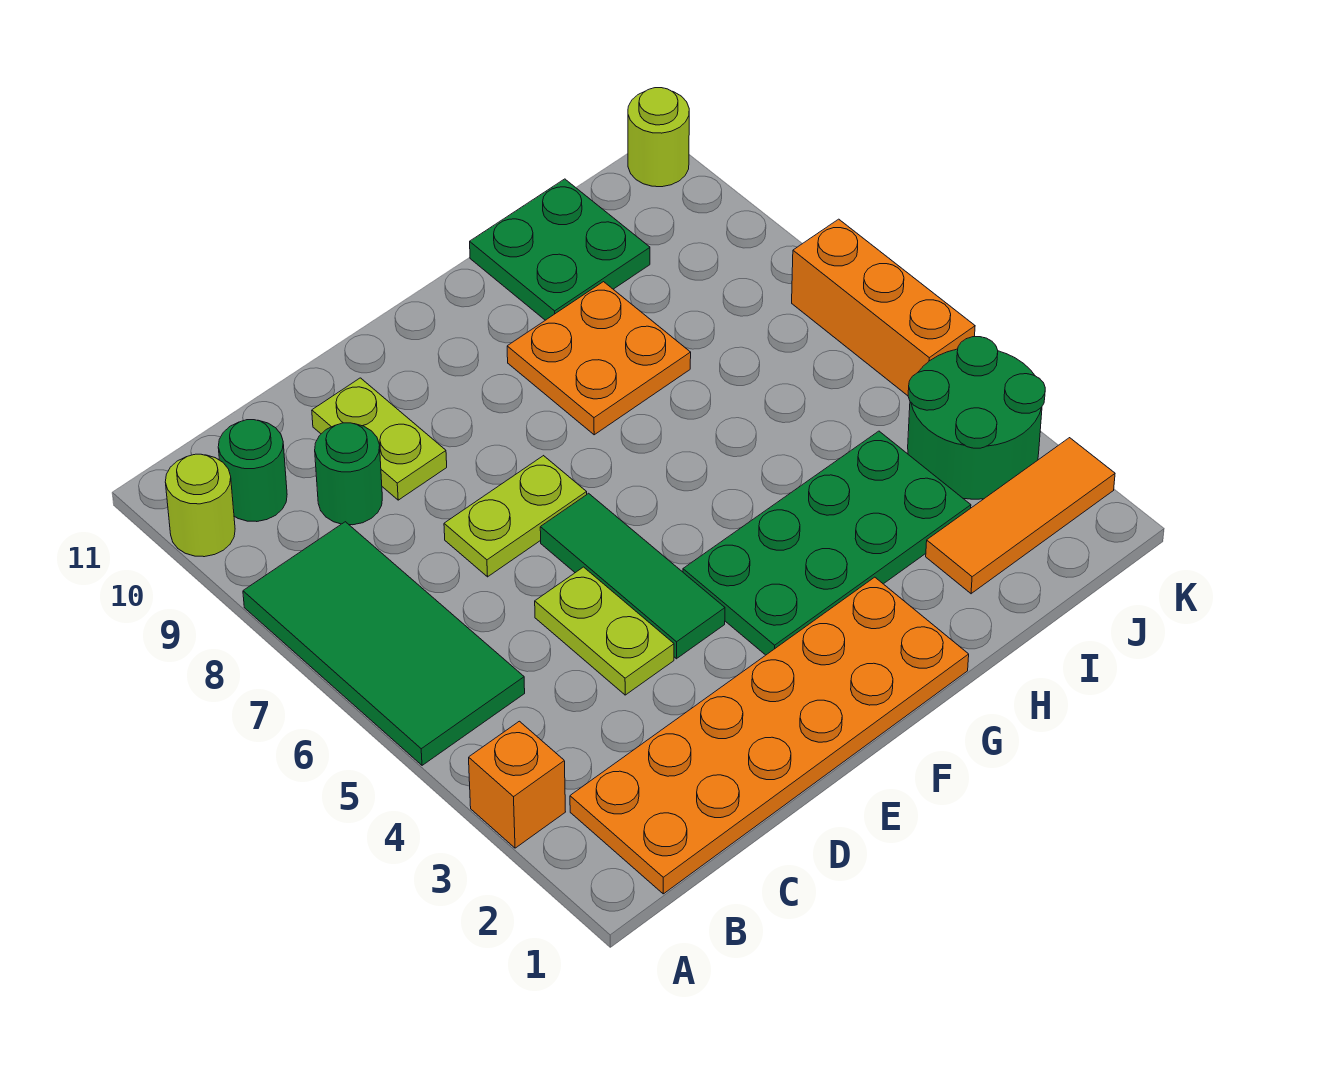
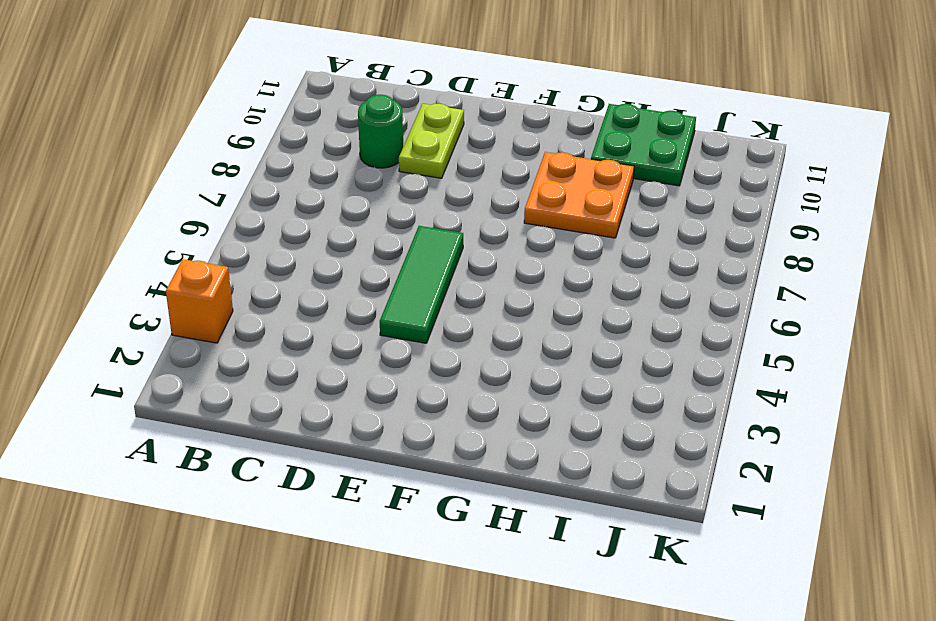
none -> green 2x4 tile [243,522,525,765]
none -> lime 1x1 round brick [165,454,235,557]
none -> orange 2x6 plate [570,577,969,894]

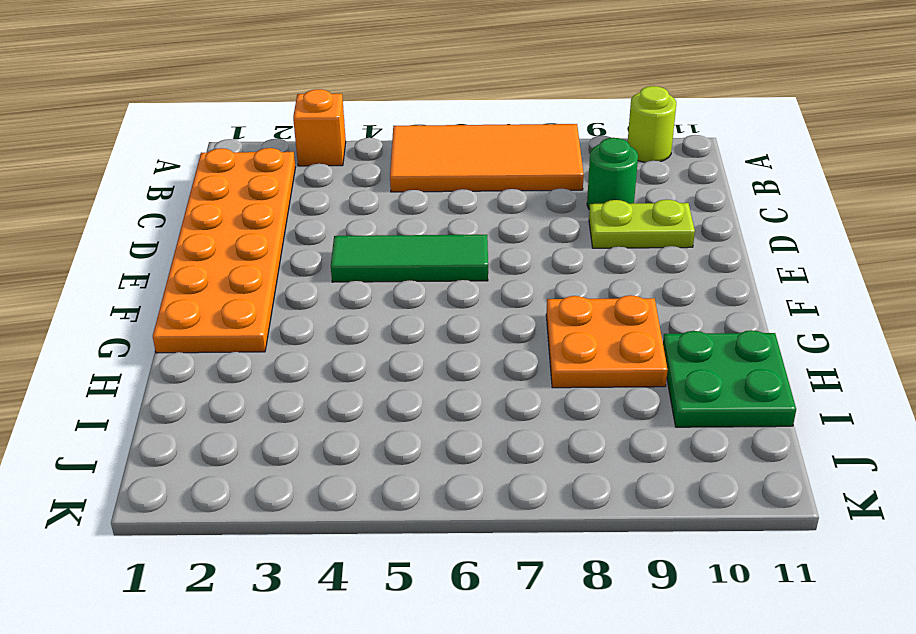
orange 2x4 tile [390,124,584,192] -> green 2x4 tile [243,522,525,765]
none -> green 1x1 round brick [218,420,287,522]
none -> lime 1x2 plate [535,567,674,695]
none -> lime 1x2 plate [444,456,587,577]

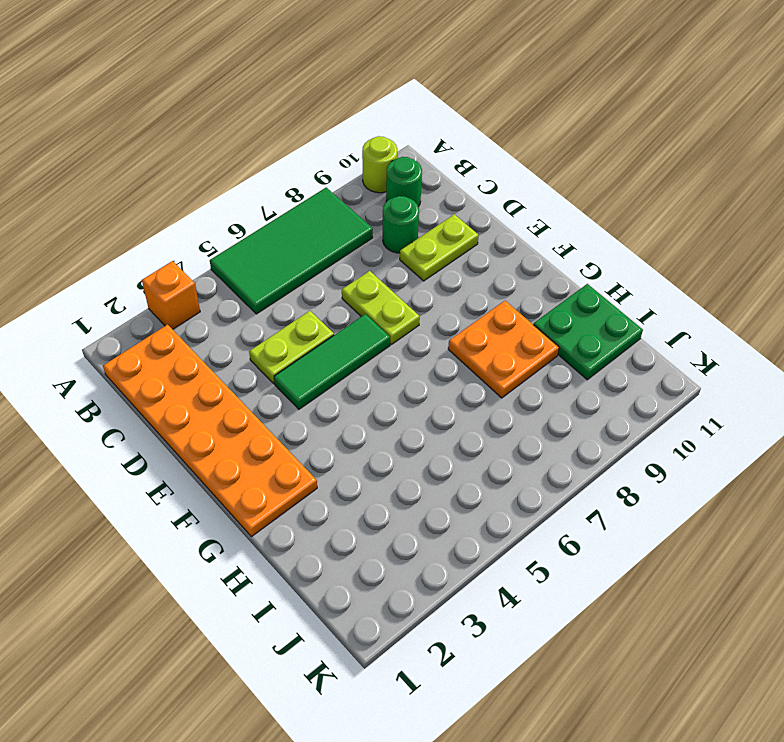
none -> green 2x4 plate [683,431,971,655]
none -> orange 1x3 tile [926,438,1115,594]
none -> green 2x2 round brick [908,337,1045,499]

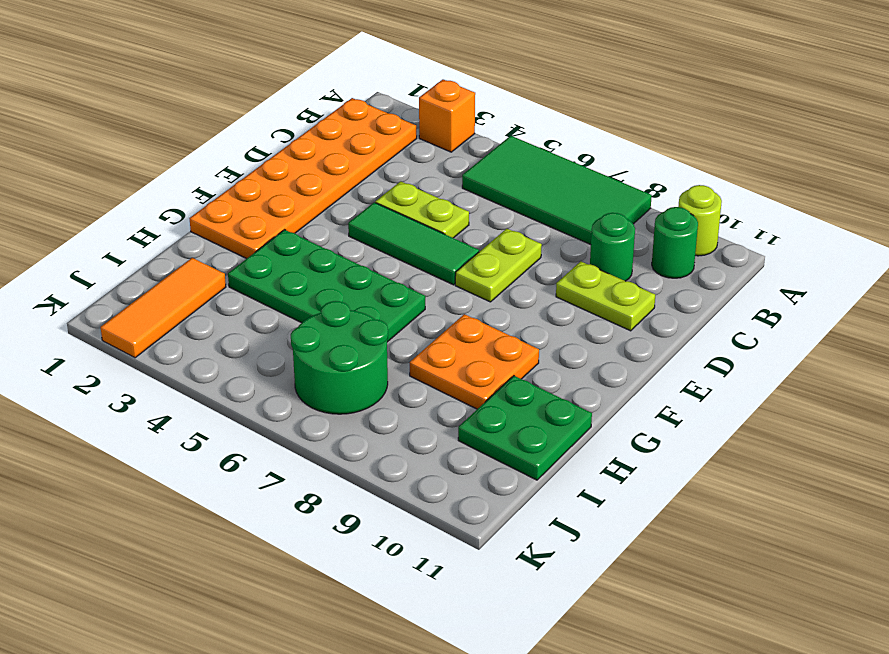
green 2x4 plate [228,230,425,342] -> green 2x4 plate turned to [683,431,971,655]
green 2x2 round brick [291,301,388,414] -> green 2x2 round brick moved to [908,337,1045,499]
none -> orange 1x3 brick [792,219,975,396]
none -> lime 1x1 round brick [628,88,689,187]

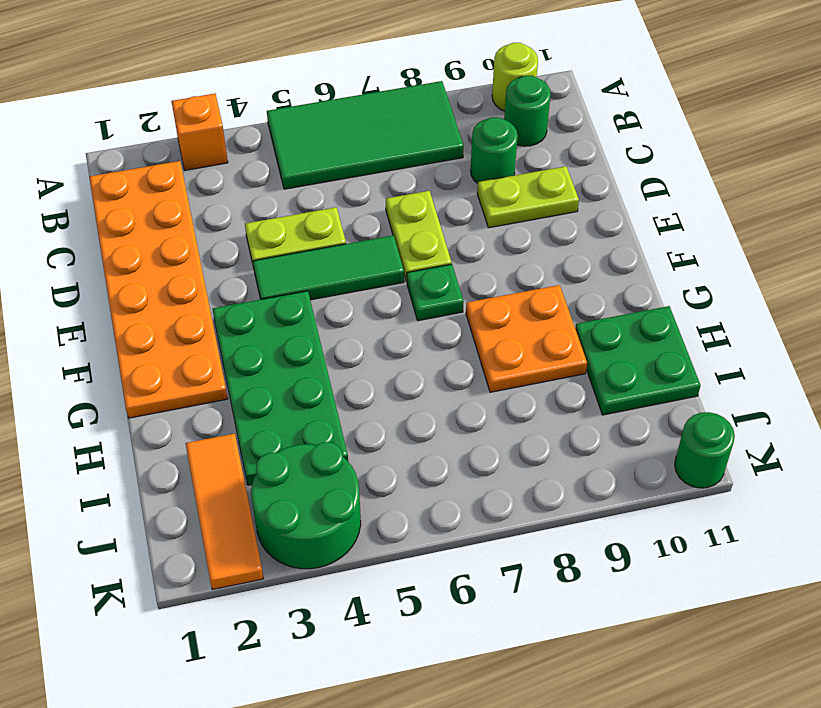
green 1x1 plate [407,264,463,321] -> none
green 1x1 round brick [675,412,735,488] -> lime 1x1 round brick [628,88,689,187]
none -> orange 1x3 brick [792,219,975,396]

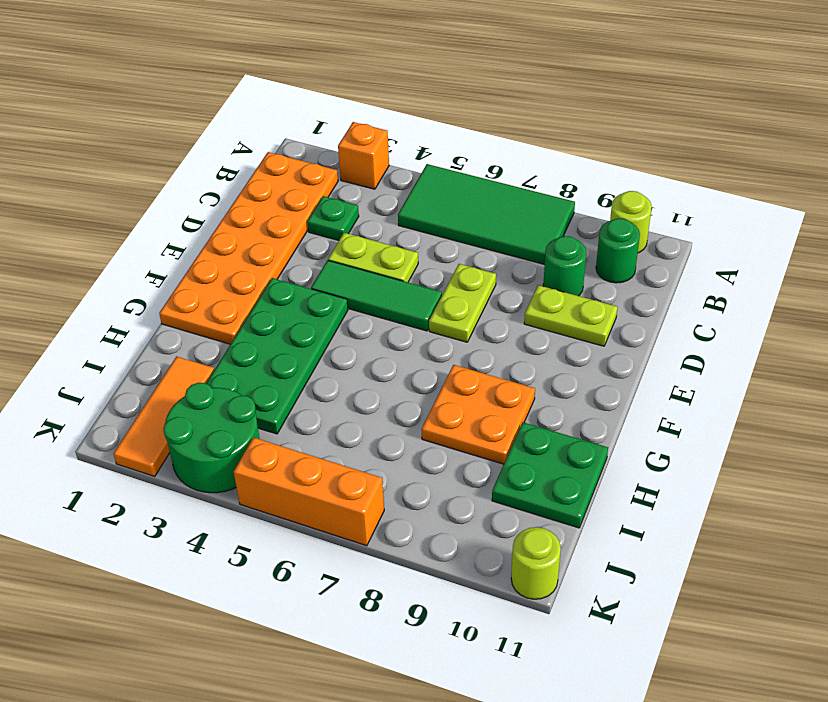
green 1x1 plate [307,196,359,240] -> none

